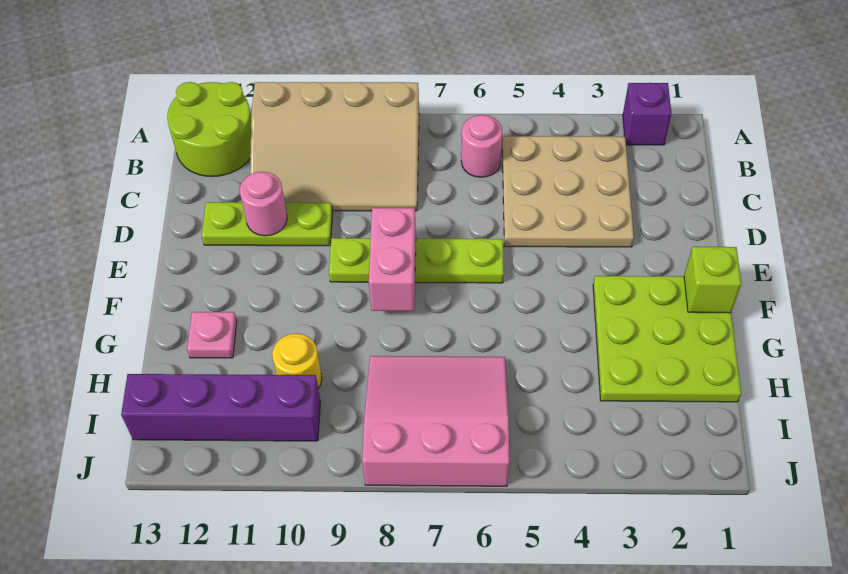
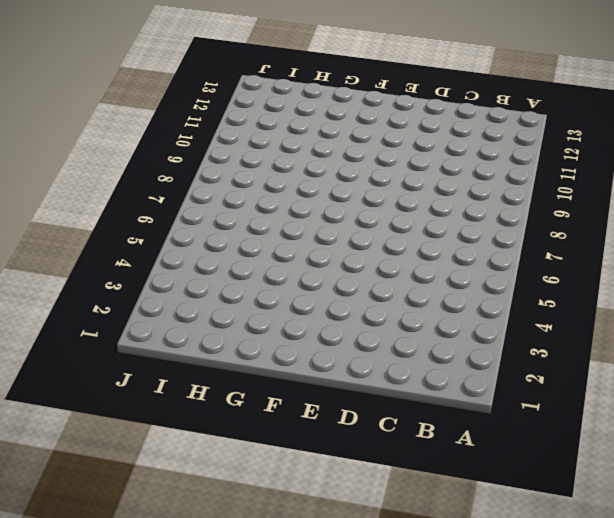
none -> purple 1x1 brick [623,83,671,145]
none -> tan 3x4 slope [250,82,419,211]
none -> lime 2x2 round brick [167,82,251,177]

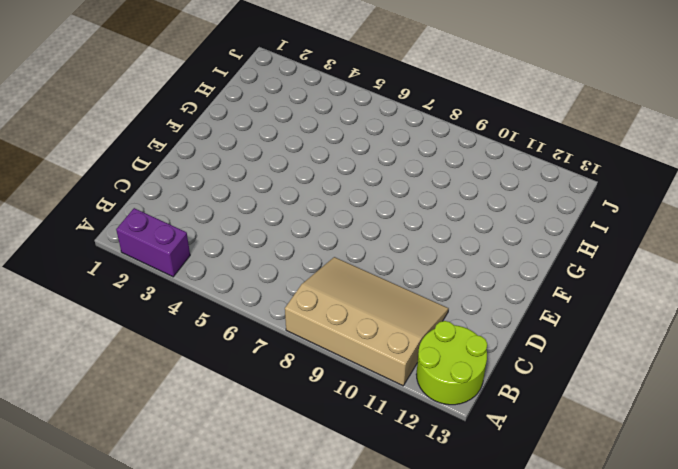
purple 1x2 brick [116,208,190,277] -> purple 1x1 brick [623,83,671,145]
none -> tan 3x3 plate [502,136,634,247]
none -> pink 1x1 round brick [461,115,502,177]
none -> lime 1x3 plate [202,202,333,246]

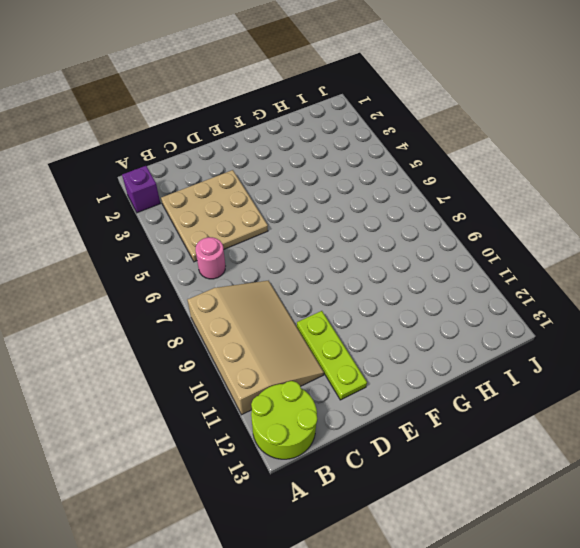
none -> lime 1x4 plate [329,238,504,283]
none -> lime 3x3 plate [593,276,741,402]
none -> pink 1x1 plate [187,312,237,358]

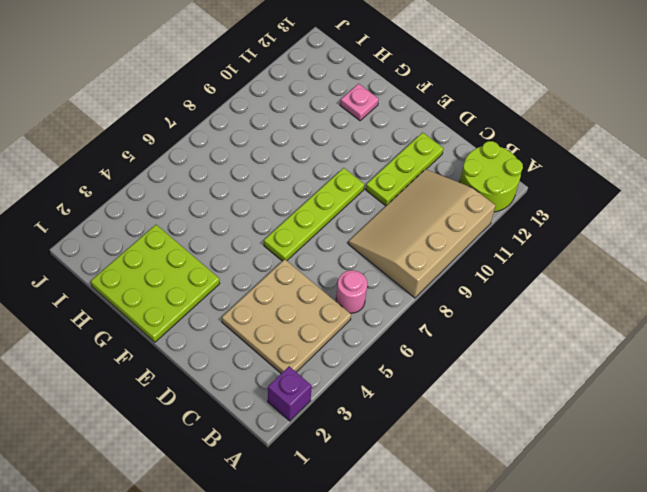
none -> pink 3x3 slope [362,356,510,486]
none -> yellow 1x1 round brick [272,334,322,388]
none -> purple 1x4 brick [121,374,320,441]

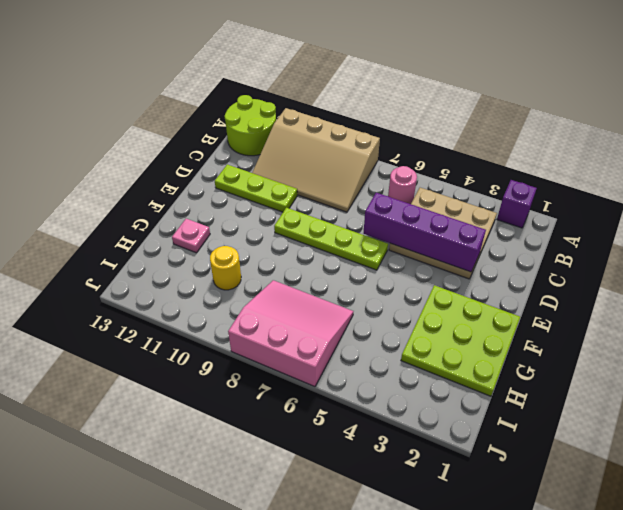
purple 1x4 brick [364,193,486,272] -> purple 1x4 brick moved to [121,374,320,441]
none -> pink 1x1 round brick [240,172,287,236]
none -> pink 1x2 brick [369,208,416,311]
none -> lime 1x1 brick [684,247,741,313]

